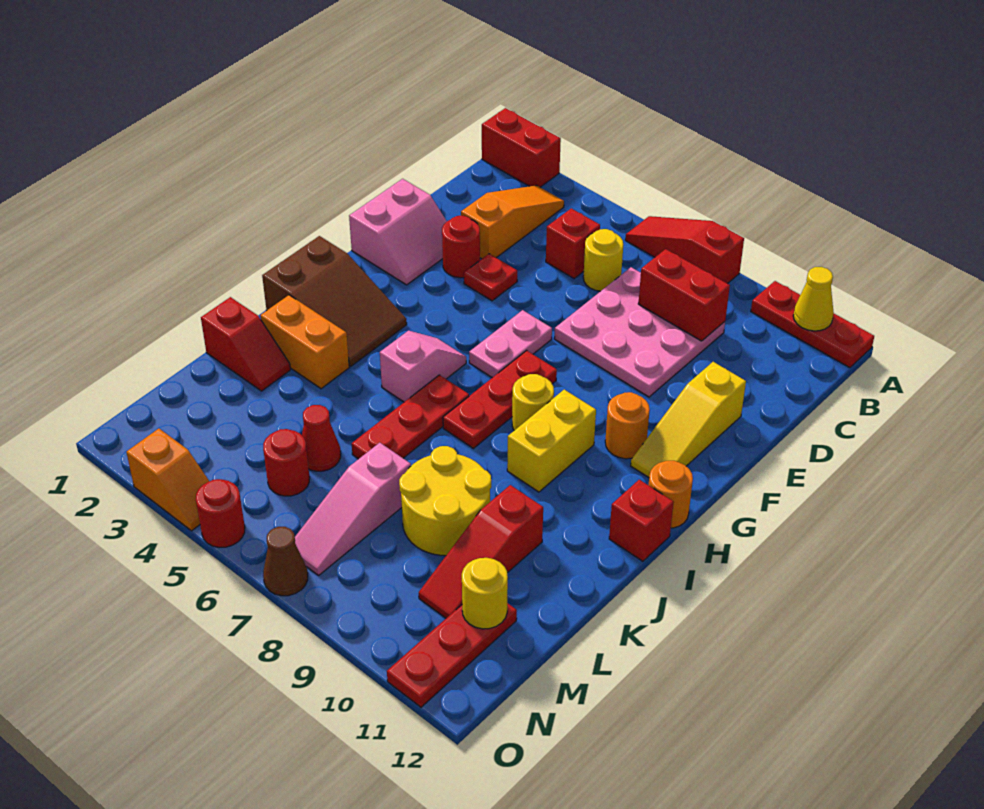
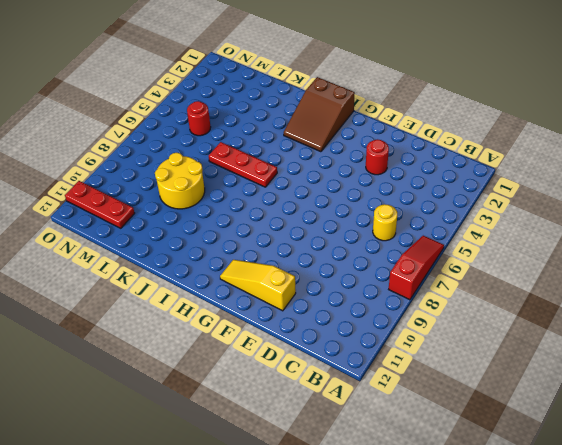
none -> red 1x2 brick [482,108,561,187]
none -> red 1x3 plate [751,281,874,368]
none -> orange 1x3 slope [461,185,564,259]
none -> red 1x1 brick [546,208,600,278]

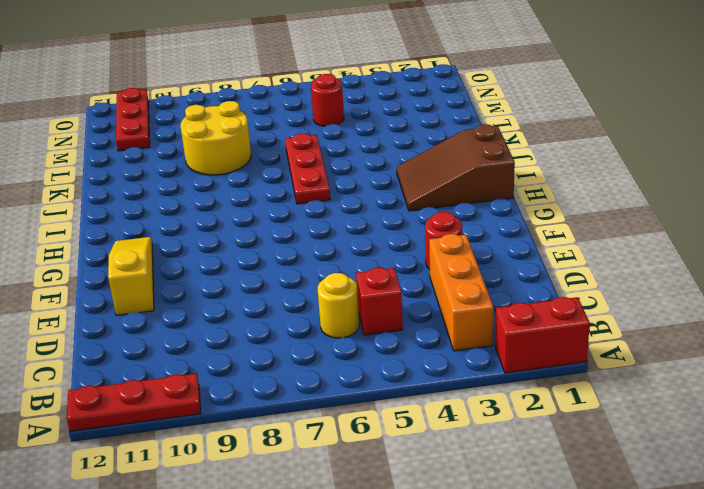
orange 1x3 brick [429,234,494,351] -> orange 1x3 slope [461,185,564,259]
none -> red 1x3 slope [625,216,744,284]
none -> pink 3x3 plate [554,267,725,397]
none -> pink 2x2 slope [349,179,447,285]
none -> red 1x1 plate [464,254,517,301]

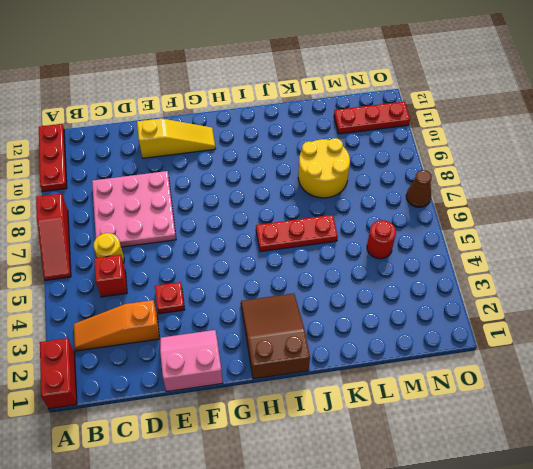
none -> red 1x1 round brick [442,216,480,278]
none -> pink 1x2 plate [469,310,552,378]
none -> red 1x3 plate [443,351,557,448]
none -> orange 1x1 round brick [605,392,650,459]

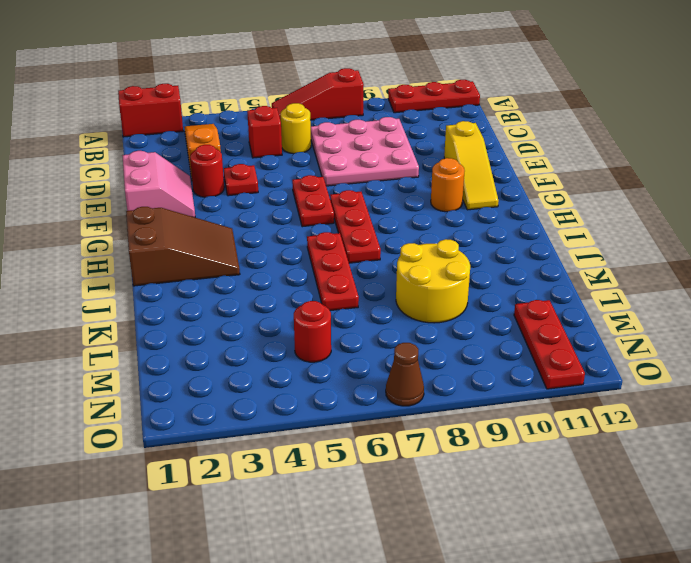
red 1x2 plate [292,175,334,227] -> pink 1x2 plate [469,310,552,378]
none -> pink 1x2 slope [380,331,466,402]
none -> yellow 1x1 round brick [512,374,554,430]
none -> yellow 1x2 brick [507,390,596,492]
none -> orange 1x1 round brick [649,461,693,528]

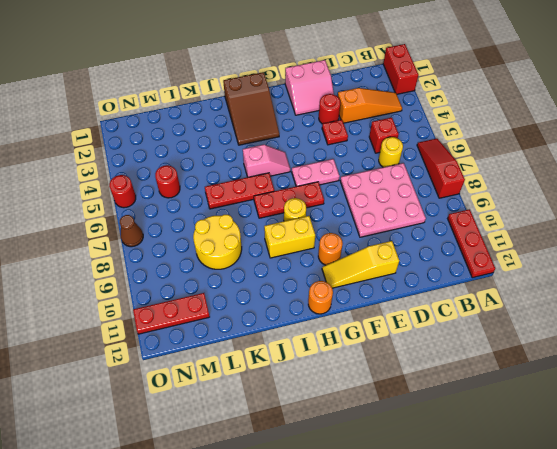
none -> red 1x1 brick [609,480,674,561]
none -> orange 1x2 brick [260,295,349,389]
none -> red 1x2 slope [201,297,290,391]
none -> red 1x3 slope [419,485,543,618]

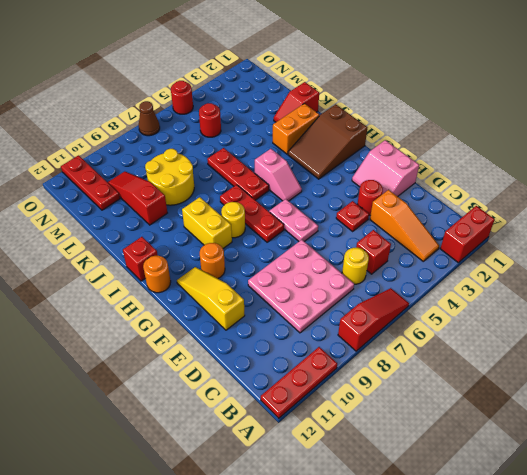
none -> red 1x1 cone [302,405,341,471]
none -> pink 1x3 slope [295,443,411,575]
none -> orange 1x2 slope [126,429,209,531]
none -> yellow 1x1 cone [793,267,834,331]

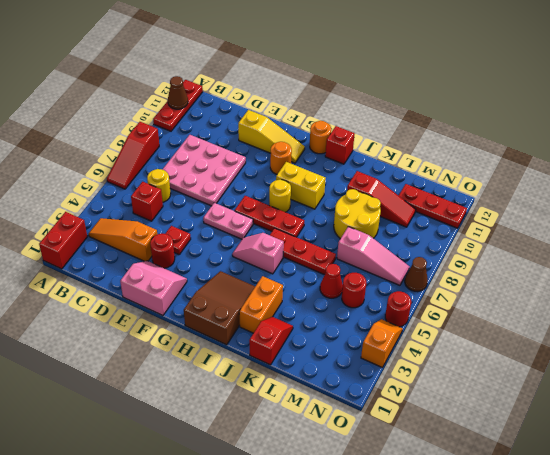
brown 1x1 cone [168,76,188,109] -> yellow 1x1 cone [793,267,834,331]
none -> red 1x2 brick [638,249,730,341]
none -> yellow 1x1 round brick [462,558,508,629]

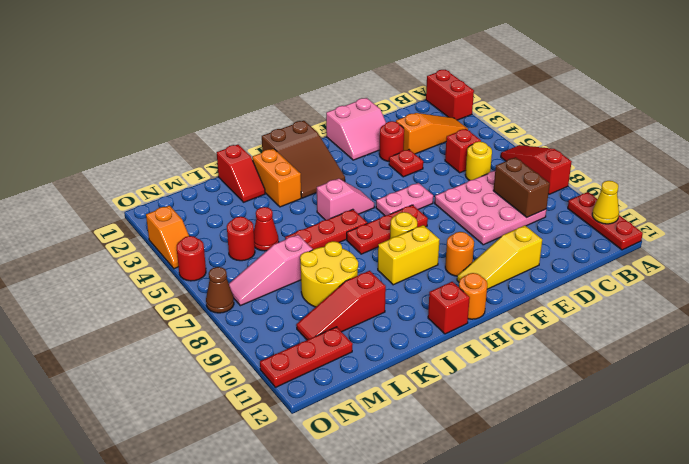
brown 1x2 brick [493,157,550,217] -> red 1x2 brick [638,249,730,341]
none -> yellow 1x1 round brick [462,558,508,629]

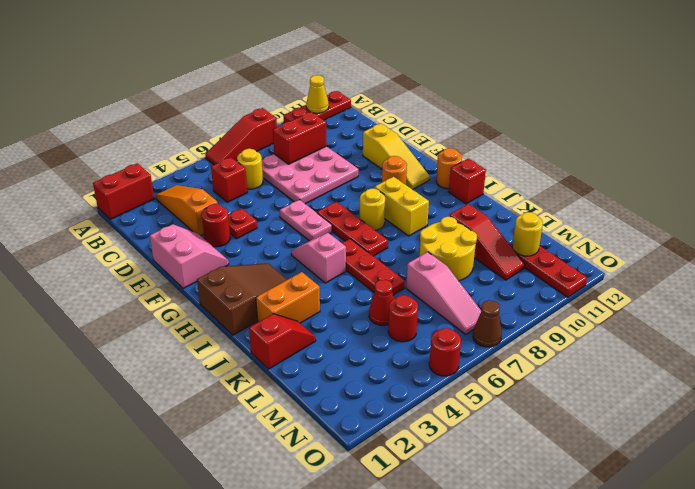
none -> orange 1x2 slope [126,429,209,531]

